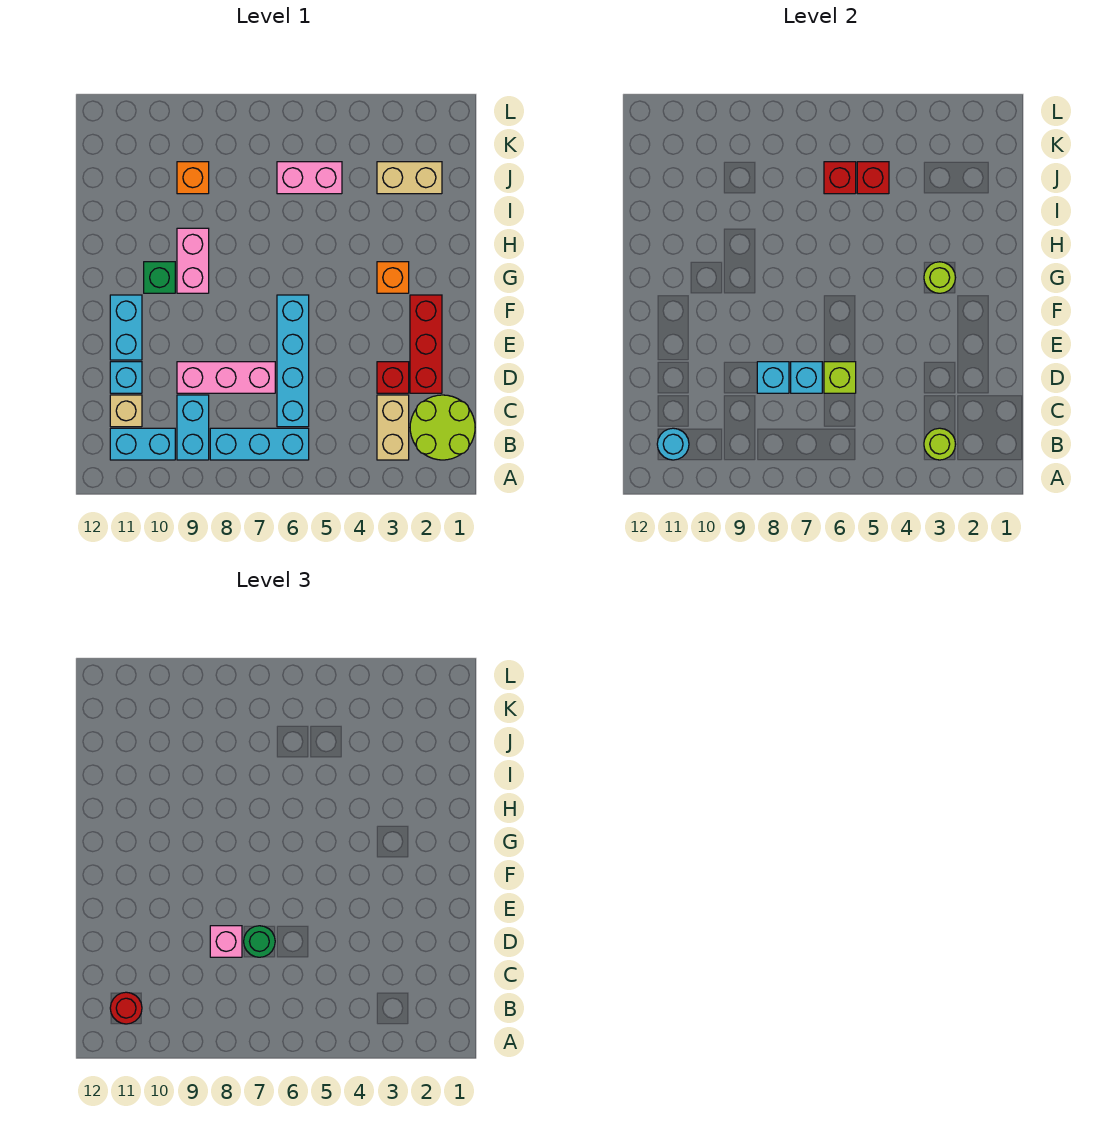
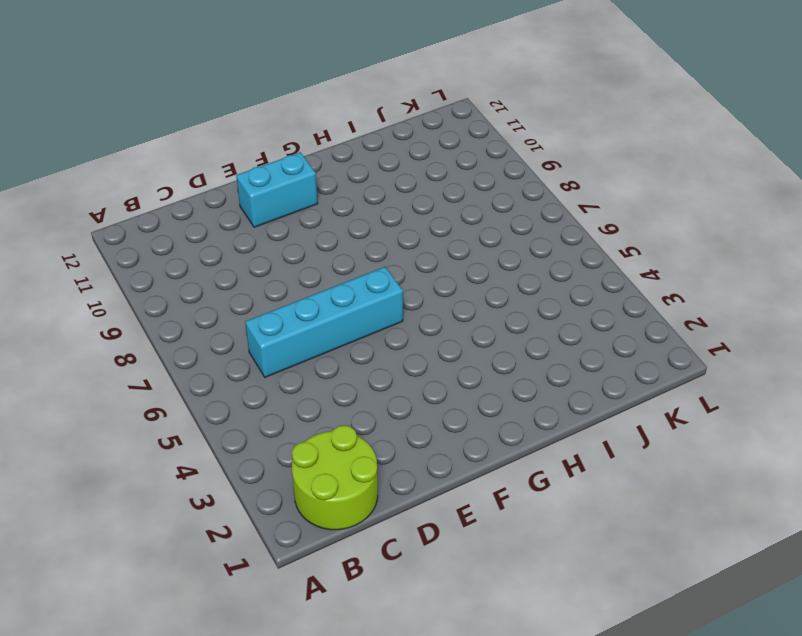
none -> tan 1x2 brick [377,395,409,460]
none -> cyan 1x3 brick [210,428,309,460]
none -> cyan 1x2 brick [177,395,209,460]

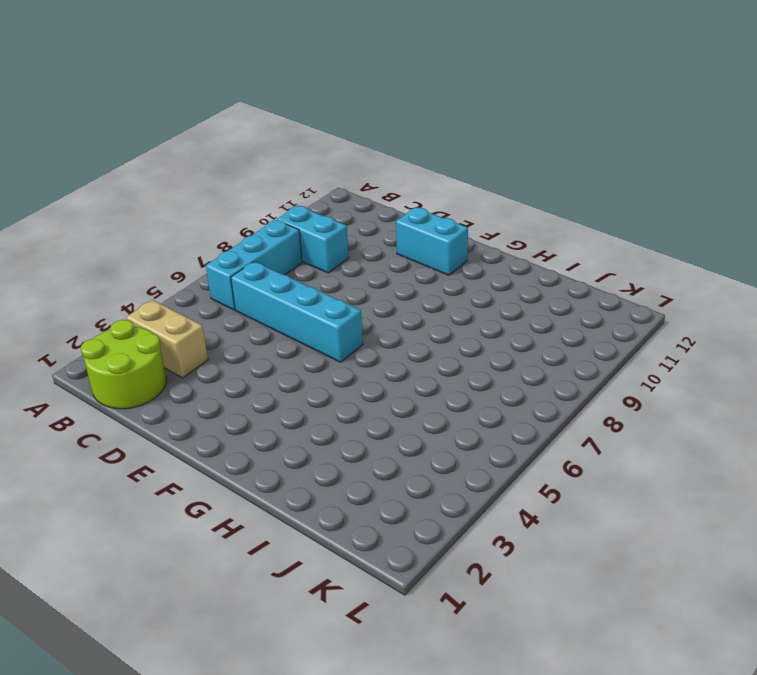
none -> cyan 1x2 brick [110,428,175,460]
none -> tan 1x1 brick [110,395,142,427]
none -> red 1x3 brick [410,295,442,393]

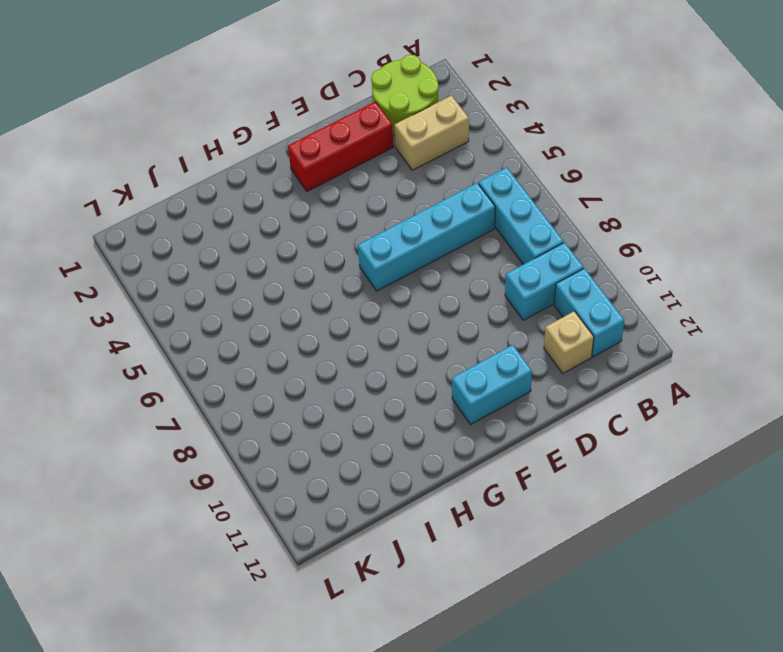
none -> red 1x1 brick [377,362,409,393]
none -> pink 1x3 brick [177,362,275,393]
none -> cyan 1x1 brick [110,362,142,393]

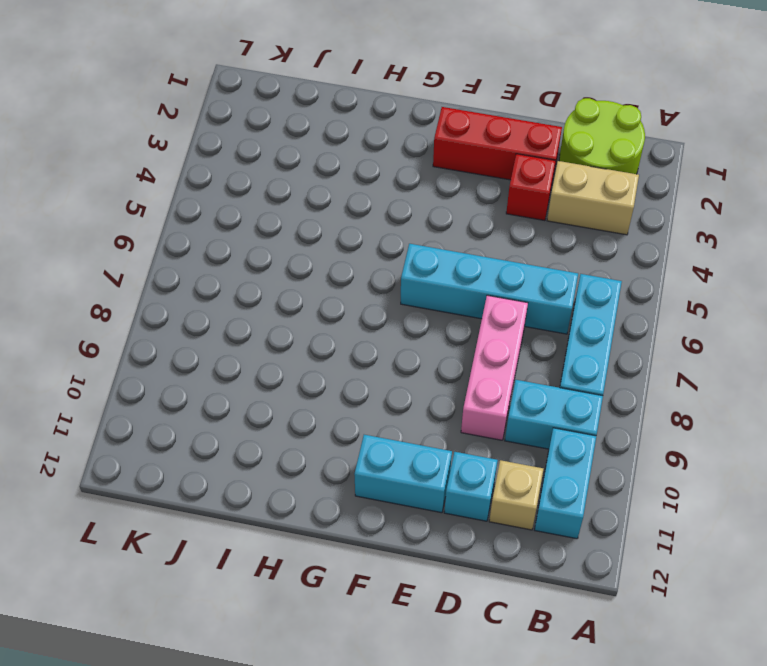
none -> orange 1x1 brick [377,262,409,293]
none -> pink 1x2 brick [177,228,209,293]
none -> green 1x1 brick [144,262,175,293]

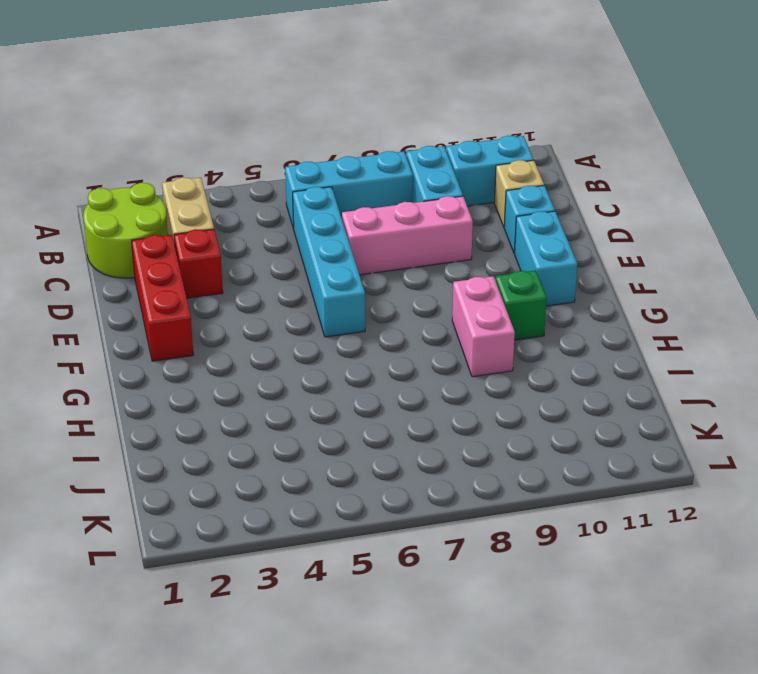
none -> orange 1x1 brick [377,262,409,293]
none -> tan 1x2 brick [377,162,442,194]
none -> pink 1x2 brick [277,162,342,194]

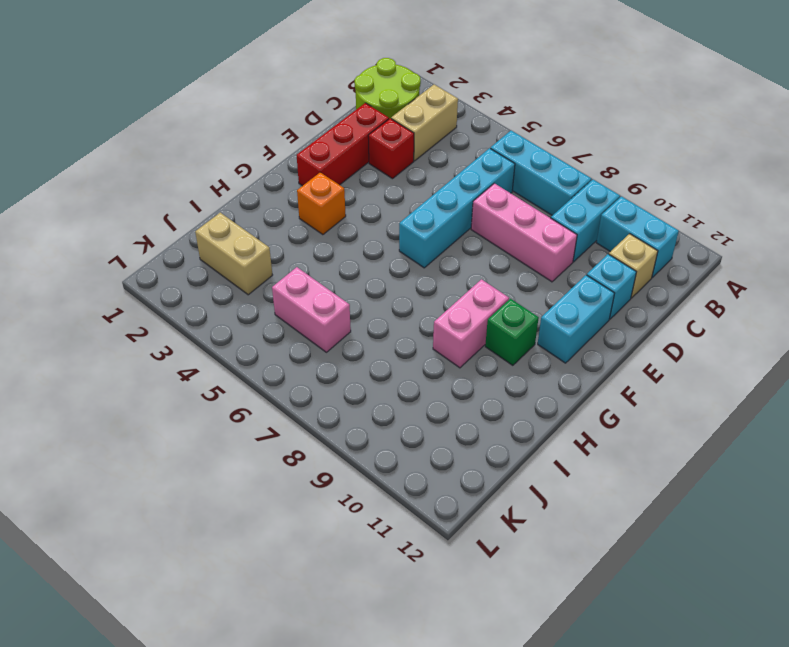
none -> orange 1x1 brick [177,162,209,194]
none -> lime 1x1 round brick [924,428,956,460]
none -> cyan 1x1 round brick [657,428,689,460]

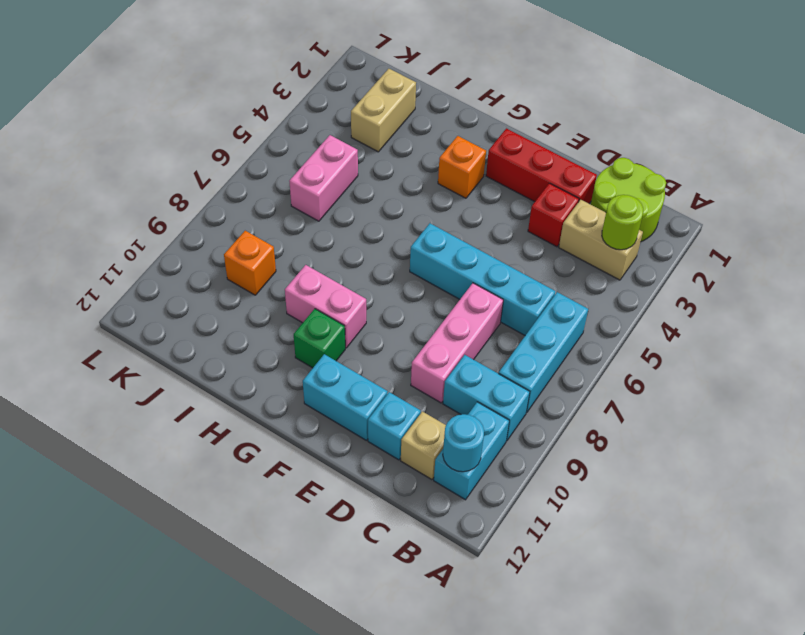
none -> lime 1x1 brick [824,362,856,393]
none -> cyan 1x1 brick [791,362,822,393]
none -> cyan 1x1 brick [757,362,789,393]

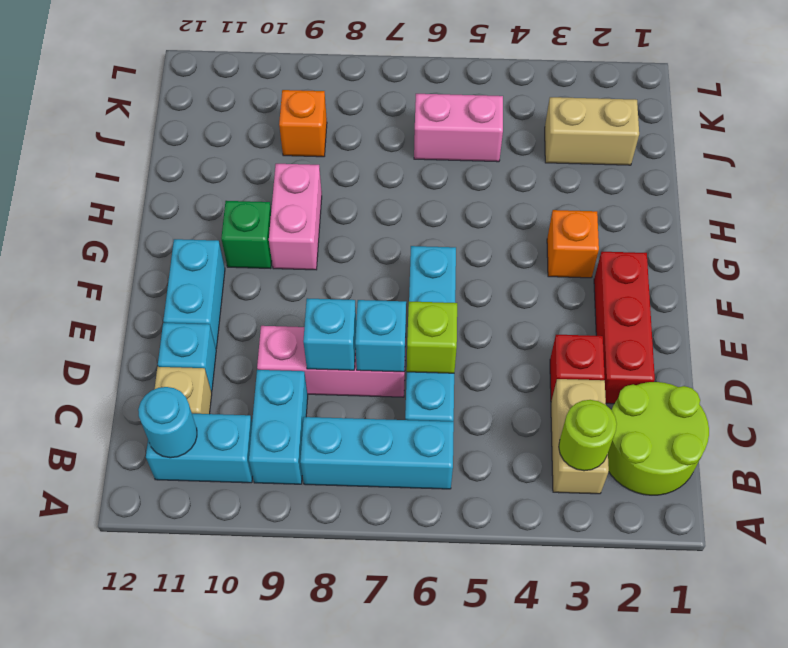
none -> lime 1x1 round brick [924,262,956,293]
none -> red 1x1 brick [857,162,889,194]
none -> red 1x1 brick [824,162,856,194]

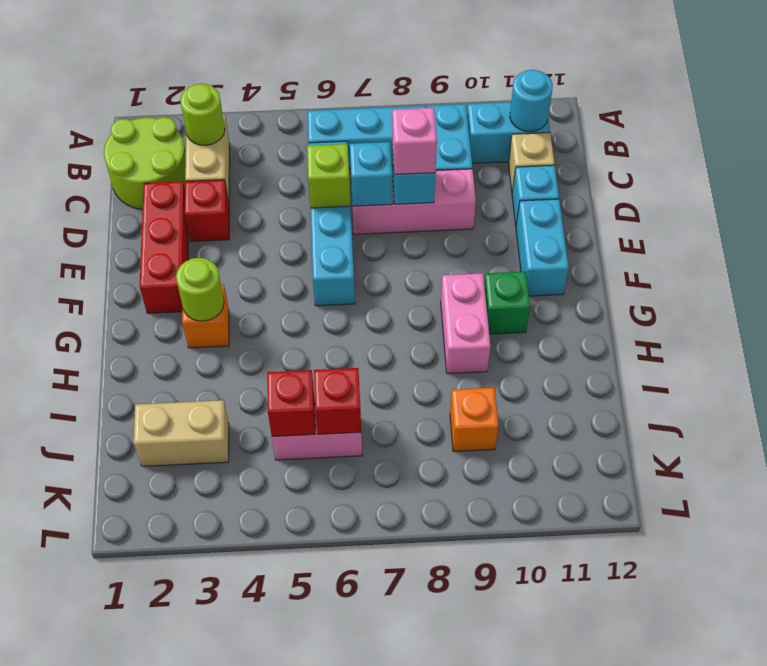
none -> red 1x1 round brick [110,992,142,1024]
none -> green 1x1 round brick [244,926,275,957]

